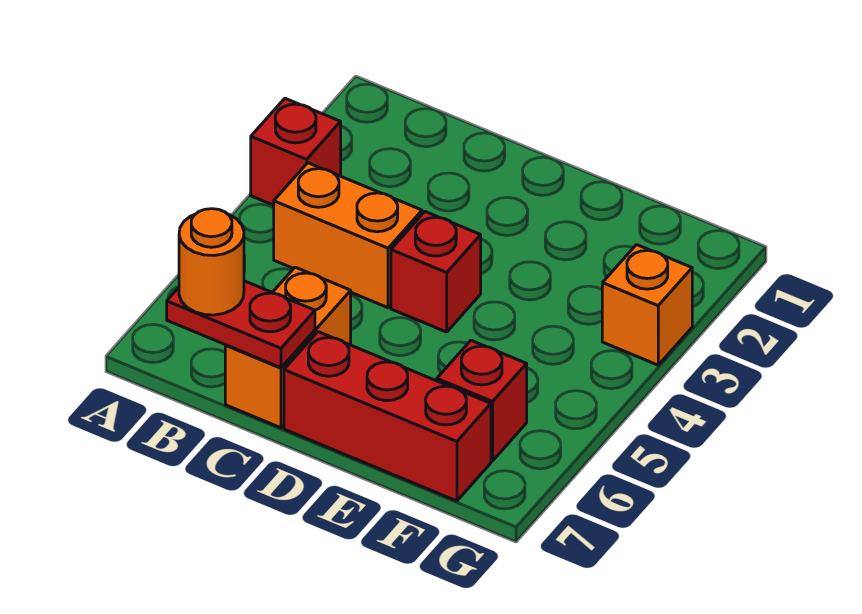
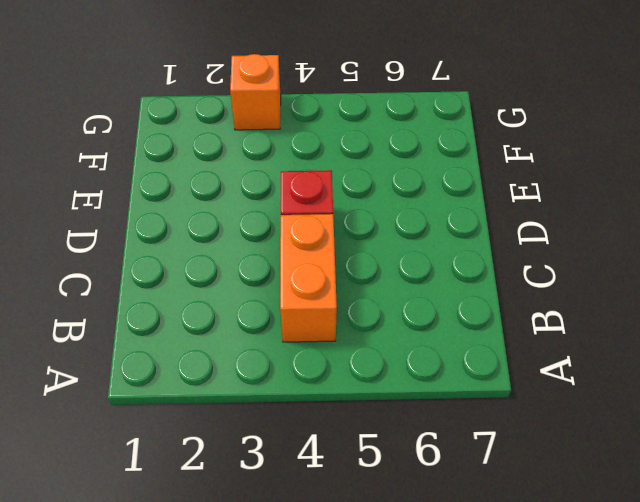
none -> red 1x1 brick [251,98,341,205]
none -> orange 1x2 brick [225,267,351,428]

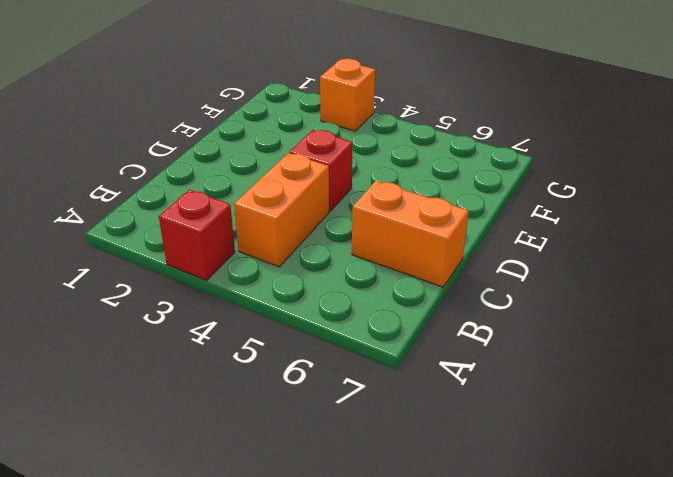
none -> red 1x3 brick [284,332,491,501]
none -> red 1x1 brick [437,341,527,461]

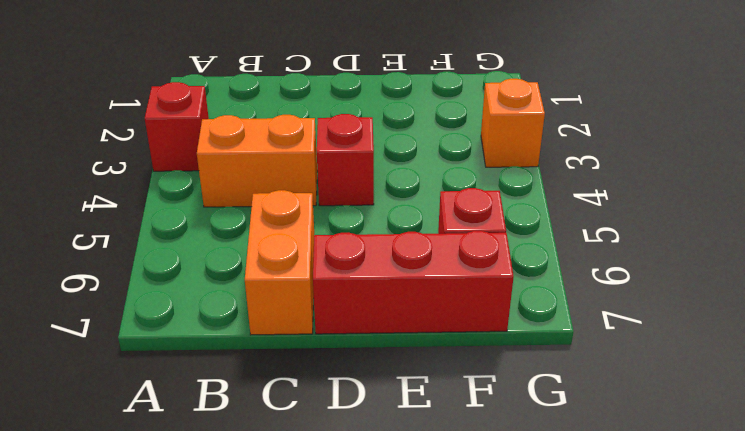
none -> red 1x2 plate [167,281,315,368]
none -> orange 1x1 round brick [179,209,244,315]

